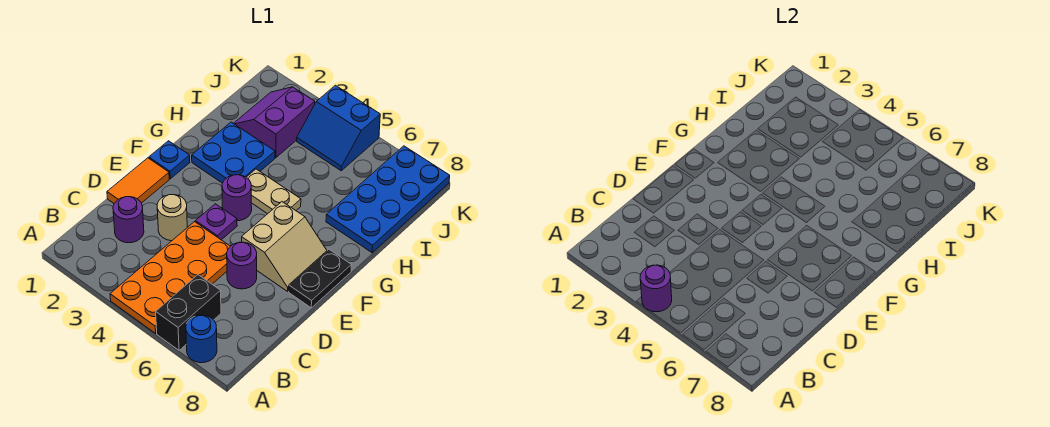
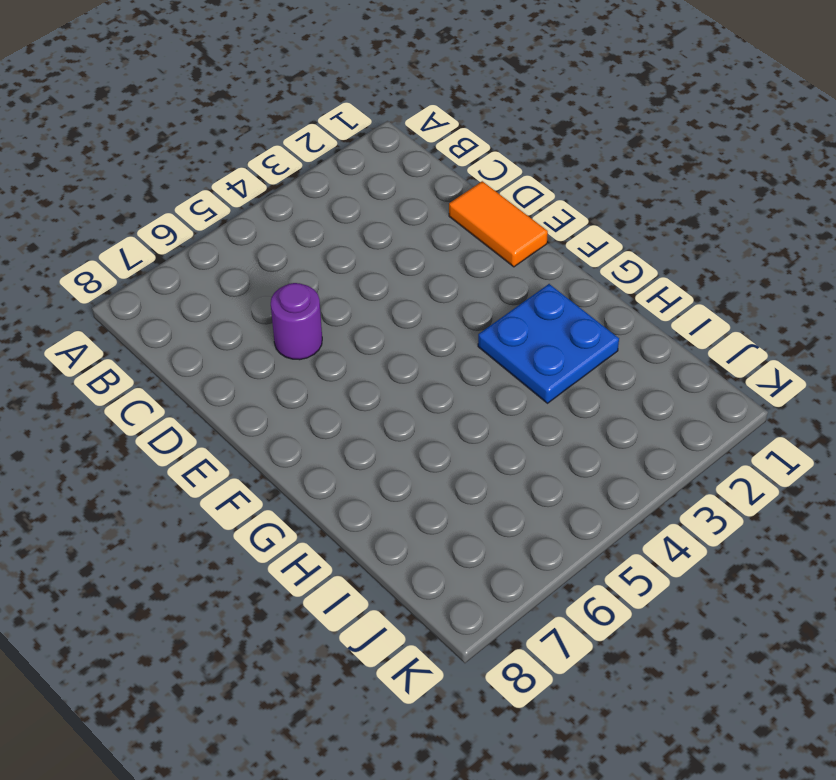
none -> orange 2x4 plate [110,222,230,333]
none -> black 1x2 brick [156,275,221,350]
none -> blue 1x1 round brick [186,315,217,363]

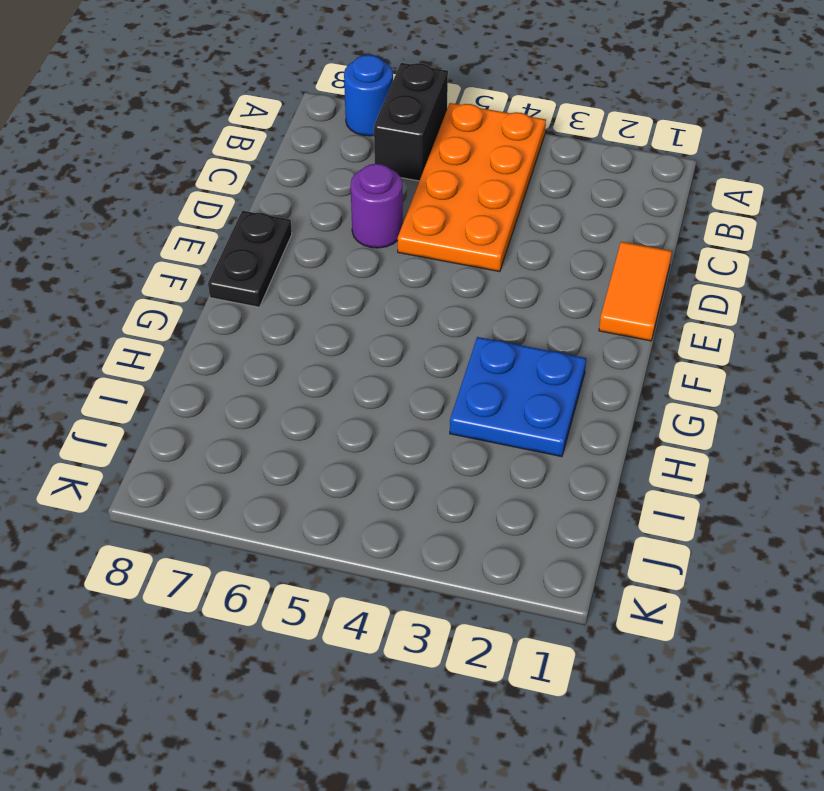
none -> purple 1x1 round brick [113,197,144,243]
none -> tan 1x1 round brick [157,195,187,241]
none -> purple 1x1 plate [196,204,237,240]

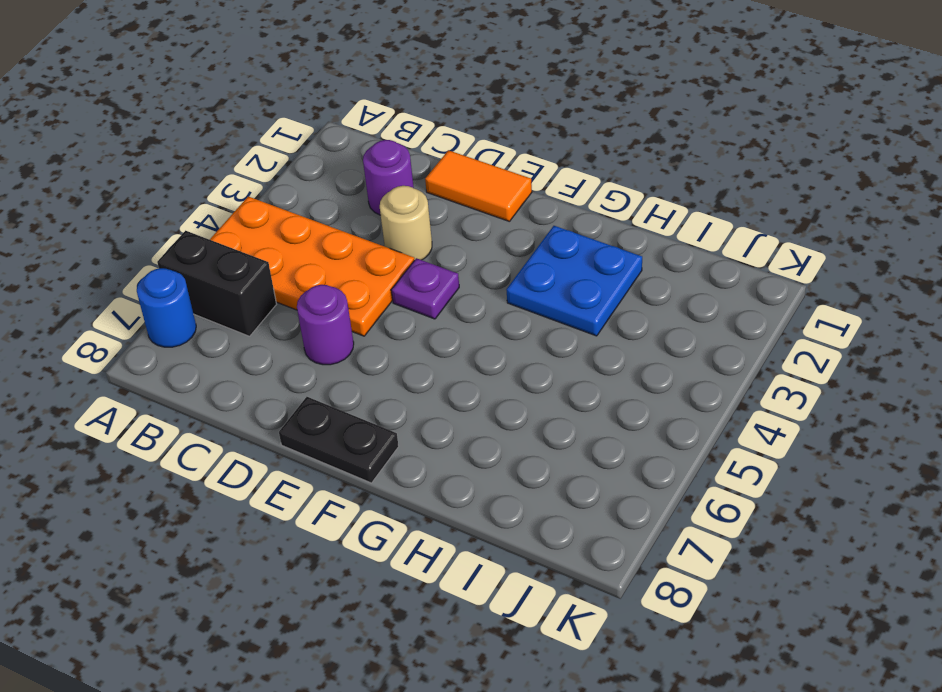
none -> tan 2x2 slope [242,202,327,291]
none -> blue 1x1 plate [149,141,190,179]
none -> purple 1x1 round brick [222,175,252,221]

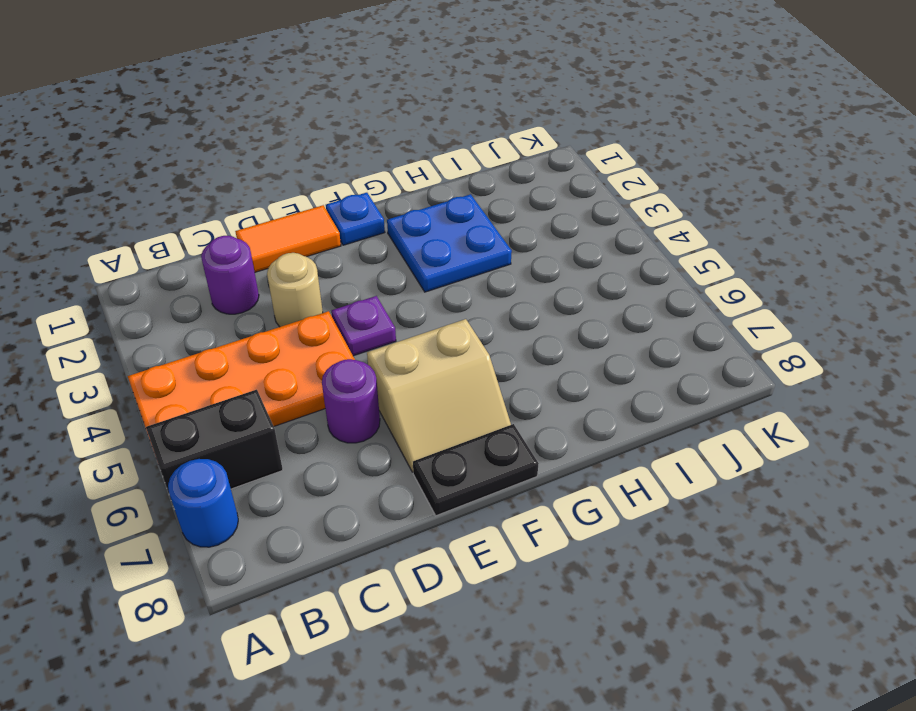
none -> purple 1x1 round brick [222,175,252,221]
none -> tan 1x2 plate [246,169,301,214]
none -> blue 2x4 plate [326,146,450,253]

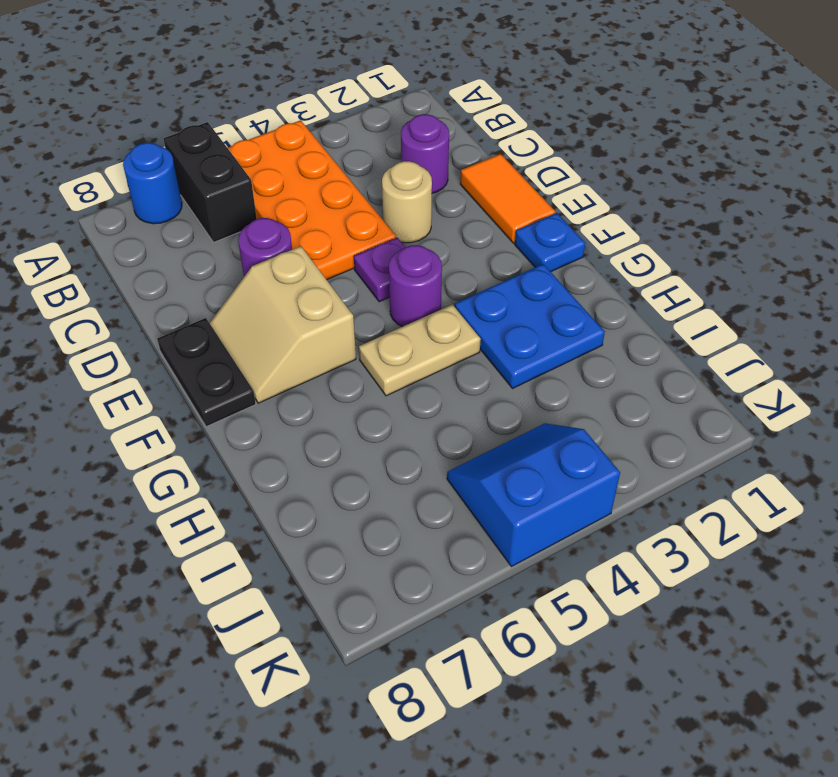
none -> blue 2x4 plate [326,146,450,253]
none -> purple 2x2 slope [234,87,315,158]
none -> purple 1x1 round brick [640,265,672,312]

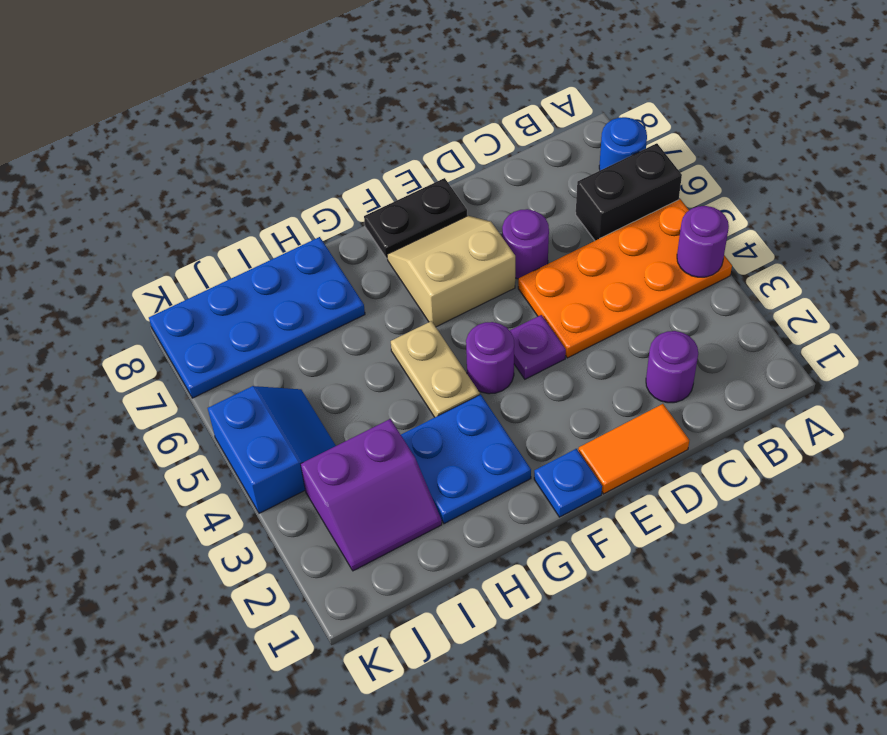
none -> tan 1x1 round brick [157,195,187,241]

